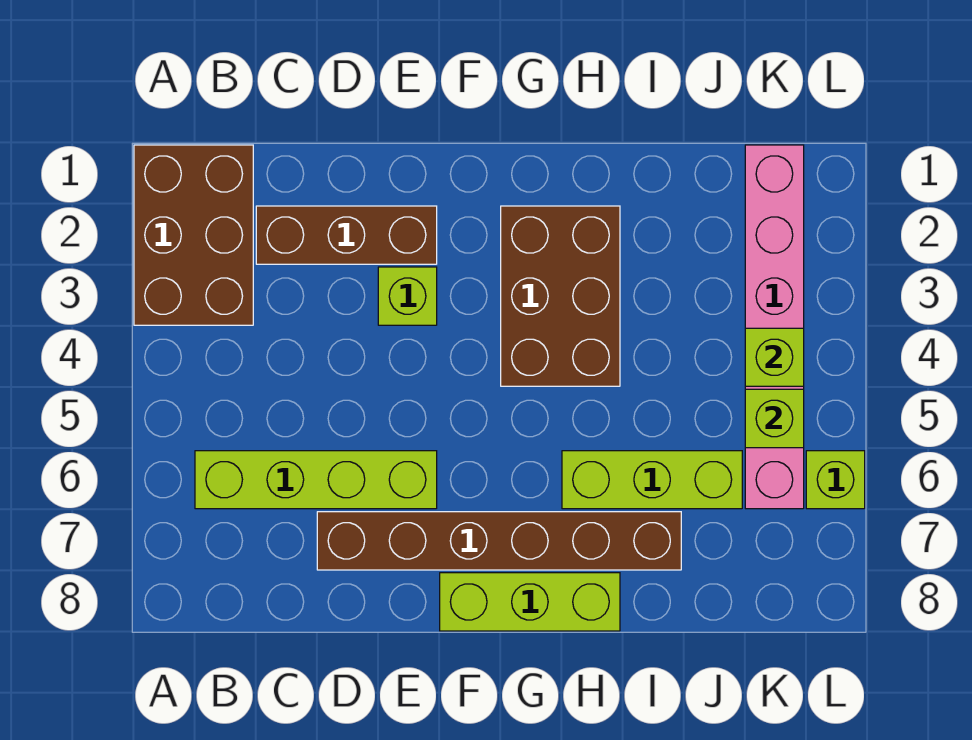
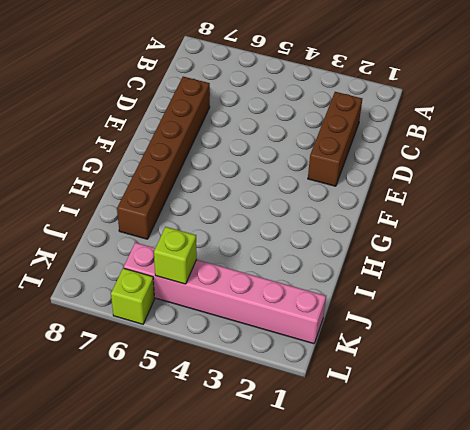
none -> brown 2x3 brick [134,145,253,325]
none -> lime 1x4 brick [195,451,437,509]
none -> lime 1x1 brick [378,267,437,325]

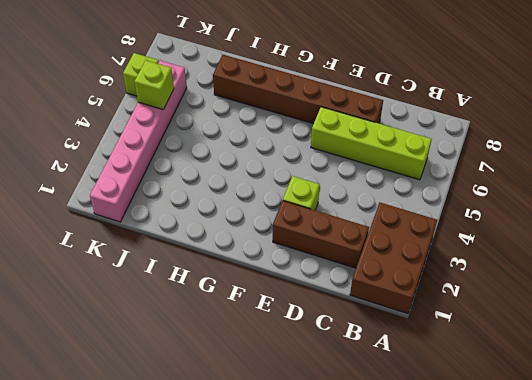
none -> lime 1x3 brick [440,573,620,631]
none -> brown 2x3 brick [501,206,620,386]
none -> lime 1x3 brick [562,451,742,509]

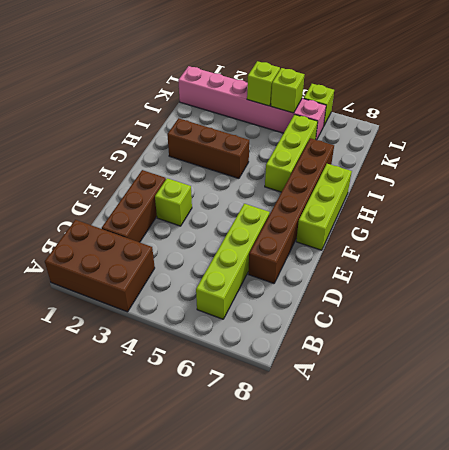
brown 1x3 brick [167,118,249,178] -> brown 2x3 brick [501,206,620,386]

